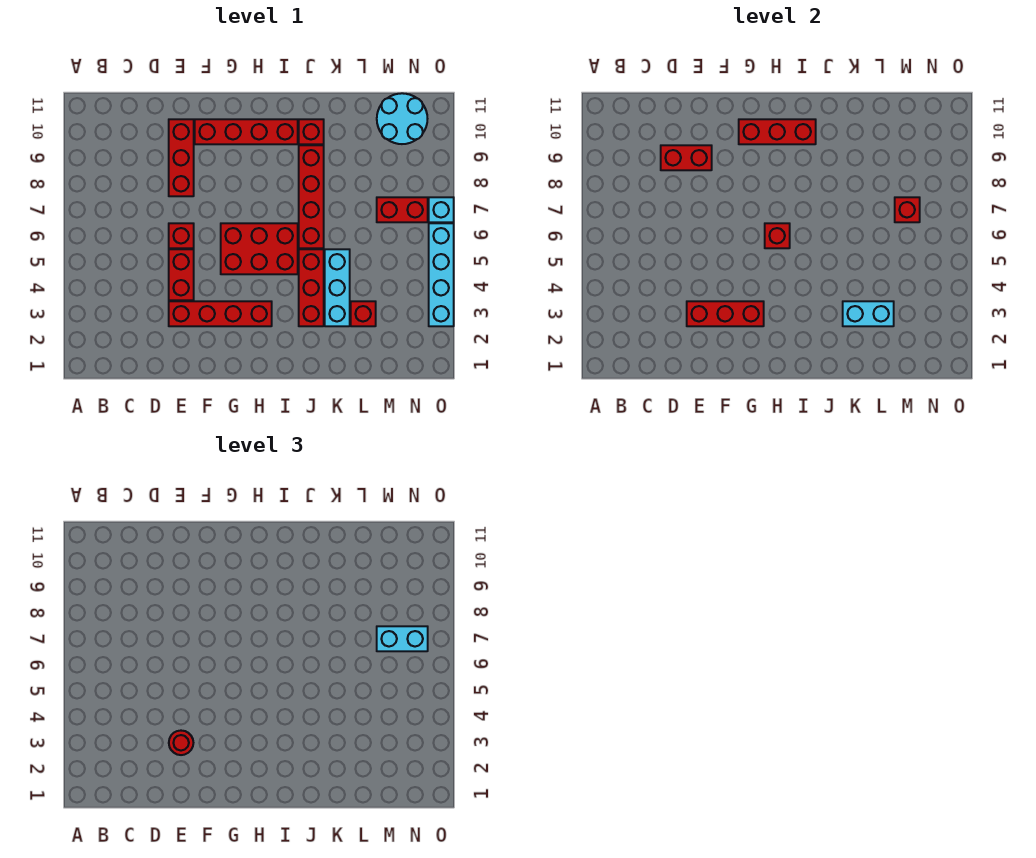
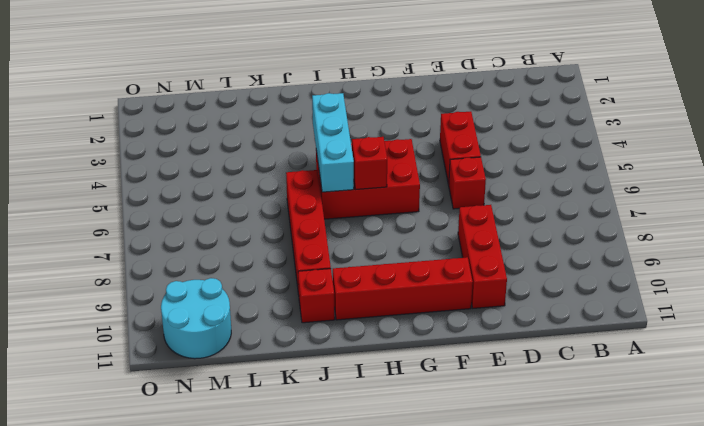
cyan 1x3 brick [312,93,354,192] -> cyan 1x3 brick moved to [325,249,350,326]
none -> red 1x4 brick [169,301,272,326]
none -> red 1x3 brick [299,249,324,326]
none -> red 1x1 brick [351,301,376,326]

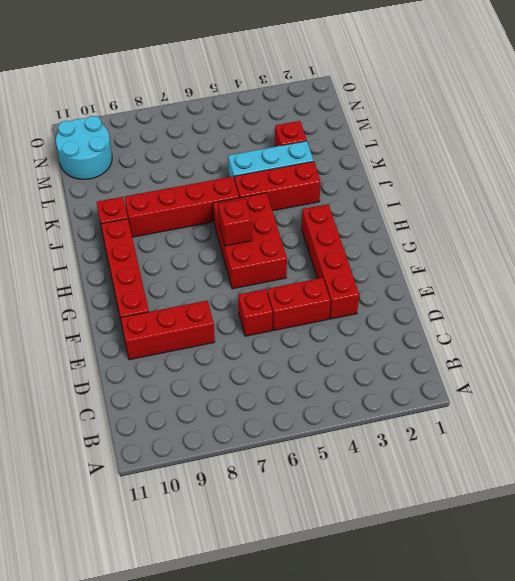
none -> red 1x2 brick [377,197,428,222]
none -> cyan 1x4 brick [429,223,454,326]
none -> cyan 1x1 brick [429,197,454,222]

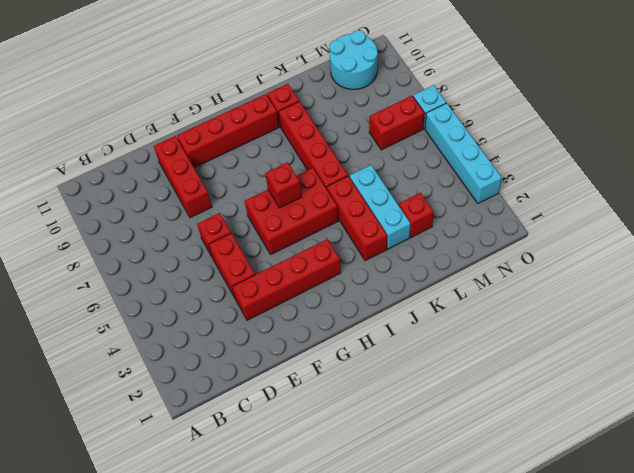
none -> red 1x2 brick [661,145,712,170]
none -> red 1x3 brick [687,301,764,326]
none -> red 1x3 brick [739,119,816,144]

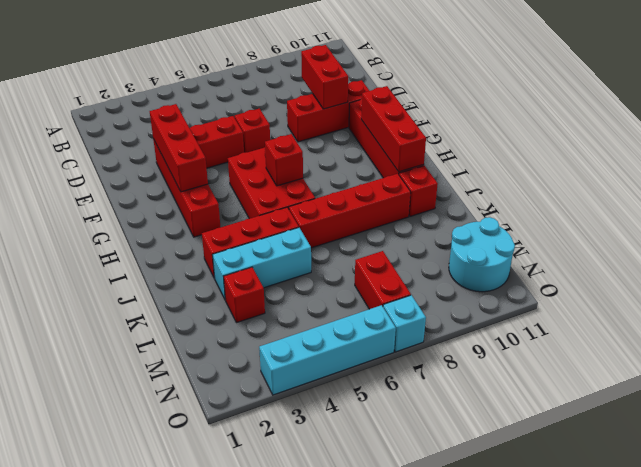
none -> cyan 1x2 brick [843,301,894,326]
none -> red 1x1 brick [895,197,920,222]
none -> red 1x1 round brick [169,731,193,755]

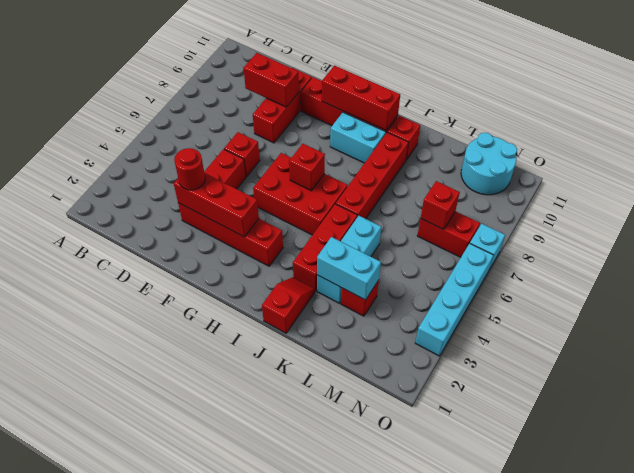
cyan 1x2 brick [330,112,386,163] -> cyan 1x2 brick moved to [377,626,428,651]
red 1x2 slope [262,277,315,333] -> none

